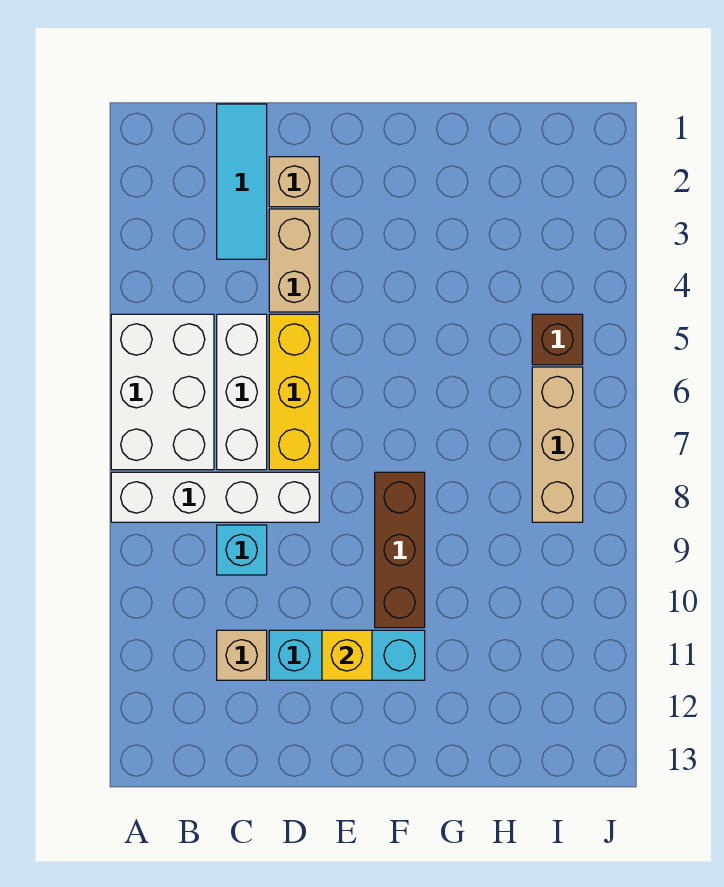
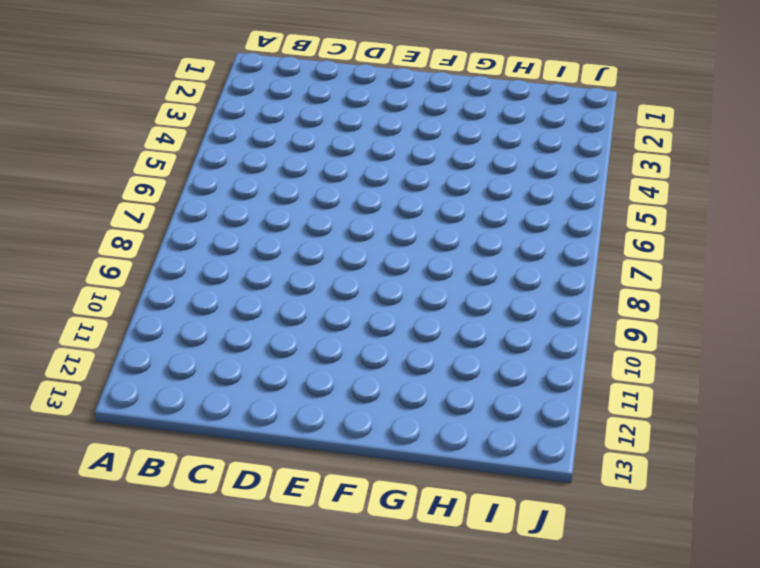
none -> white 2x3 brick [111,314,214,470]
none -> white 1x4 brick [111,472,319,522]
none -> cyan 1x3 tile [217,104,267,259]

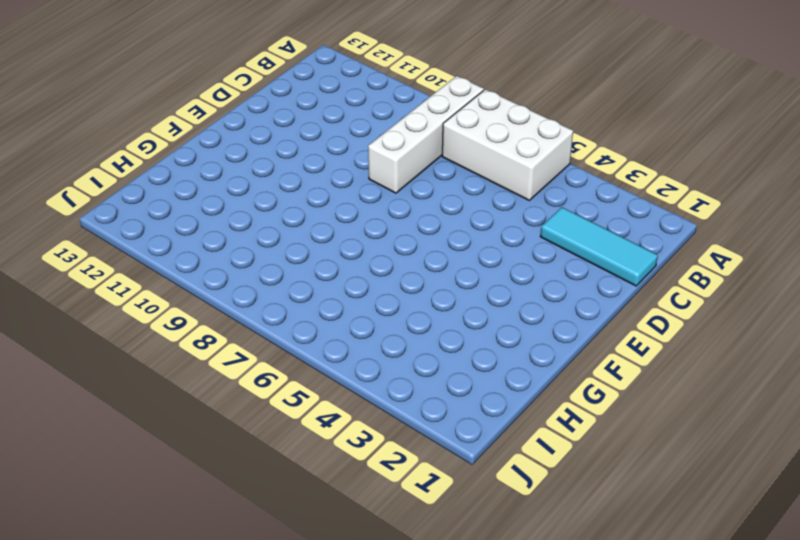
none -> white 1x3 brick [217,314,267,470]
none -> cyan 1x1 brick [217,525,267,575]
none -> tan 1x1 brick [217,630,267,680]

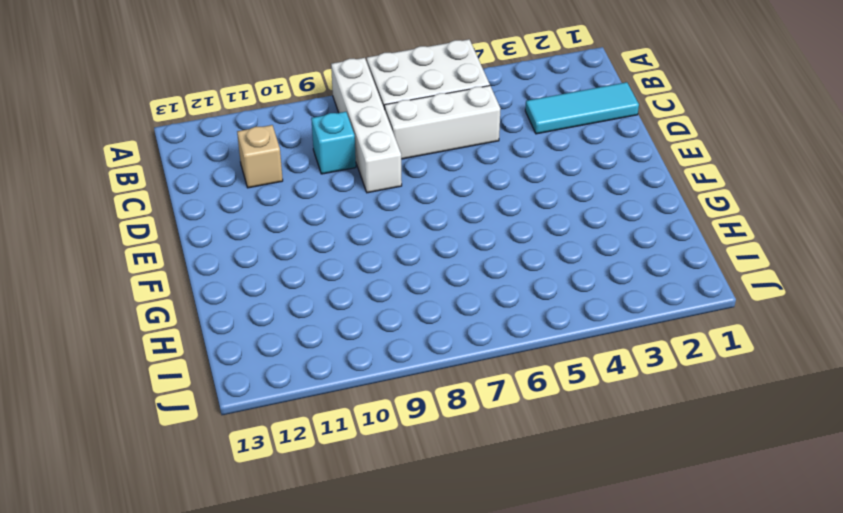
none -> tan 1x1 brick [269,157,319,207]
none -> tan 1x2 brick [269,209,319,312]
none -> yellow 1x3 brick [269,314,319,470]

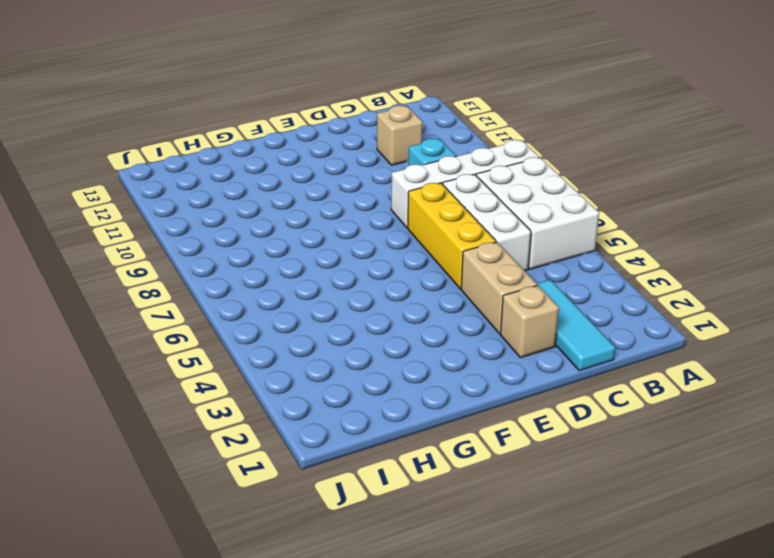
none -> cyan 1x3 brick [269,630,425,680]
none -> brown 1x3 brick [375,472,425,628]
none -> brown 1x1 brick [532,314,583,365]

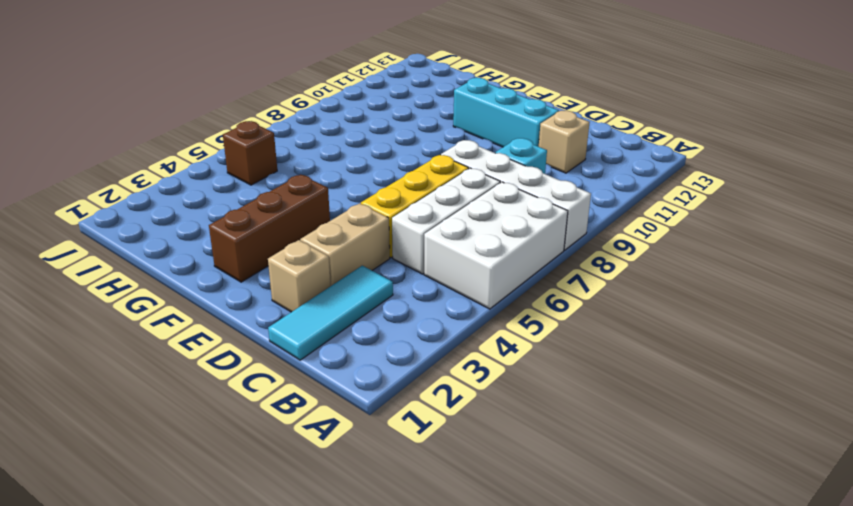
brown 1x3 brick [209,175,330,282] -> brown 1x3 brick moved to [375,472,425,628]
none -> tan 1x3 brick [532,367,583,522]
none -> yellow 1x1 brick [322,630,372,680]

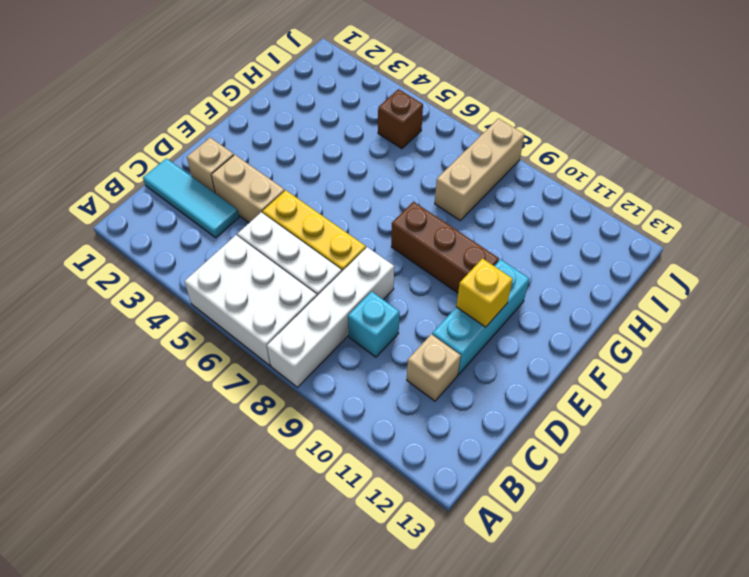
tan 1x3 brick [435,118,525,220] -> tan 1x3 brick turned to [532,367,583,522]

